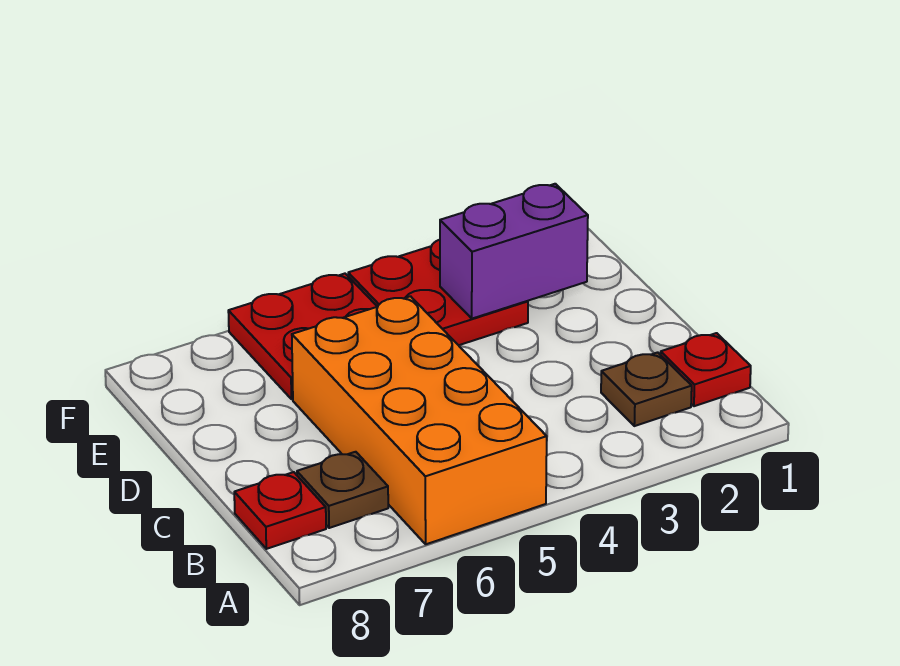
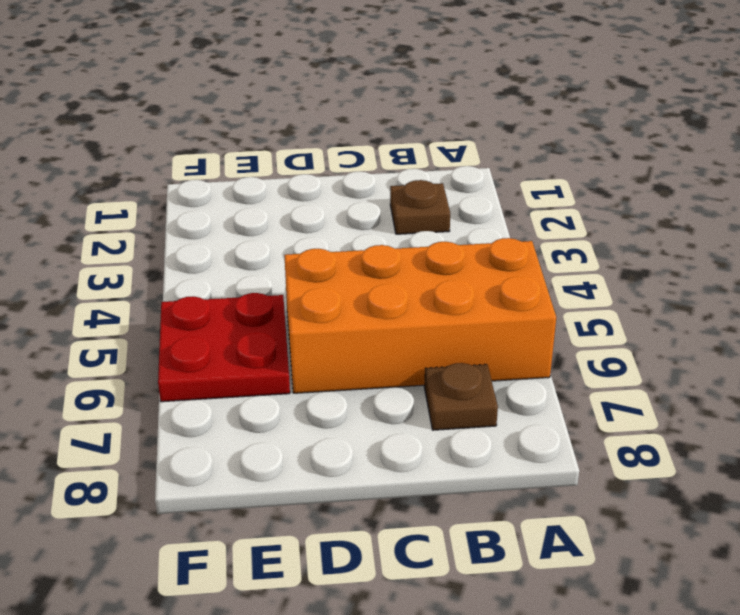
none -> red 1x1 plate [661,333,751,406]
none -> red 1x1 plate [234,472,326,549]

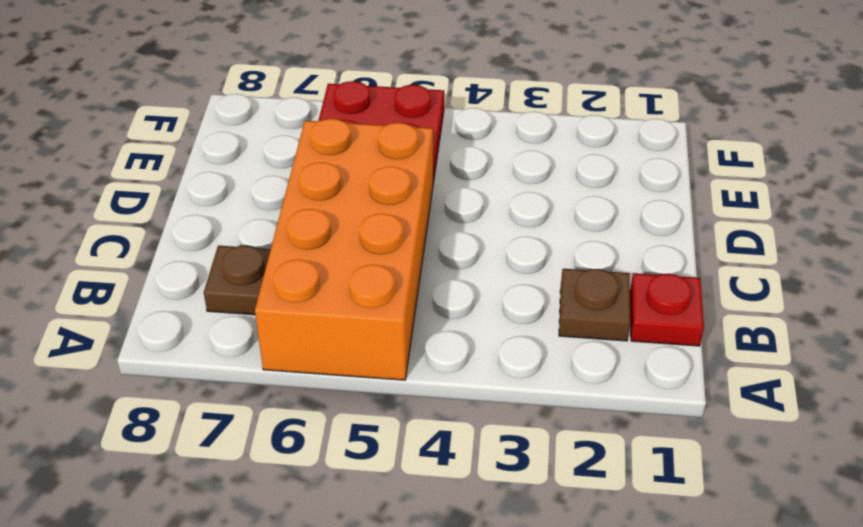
none -> red 1x1 plate [234,472,326,549]
none -> red 2x2 plate [348,240,528,345]

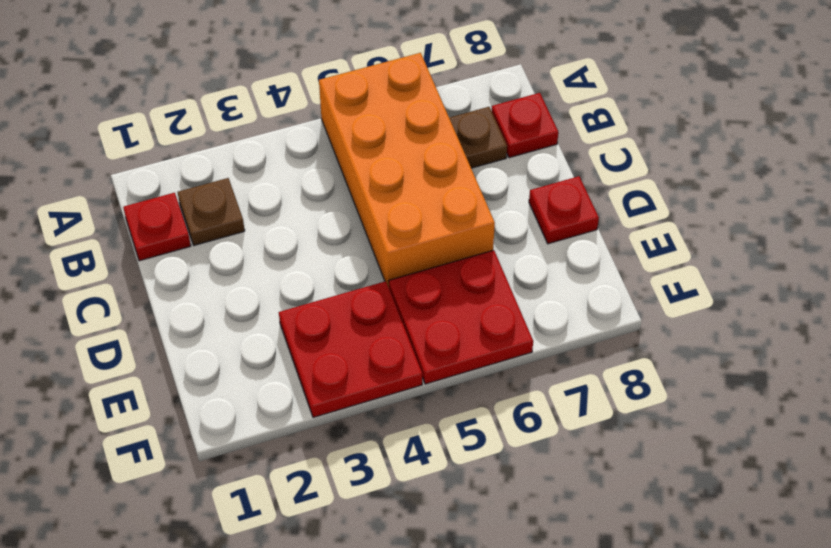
red 1x1 plate [529,176,599,244] -> none
none -> purple 1x2 brick [440,184,588,319]

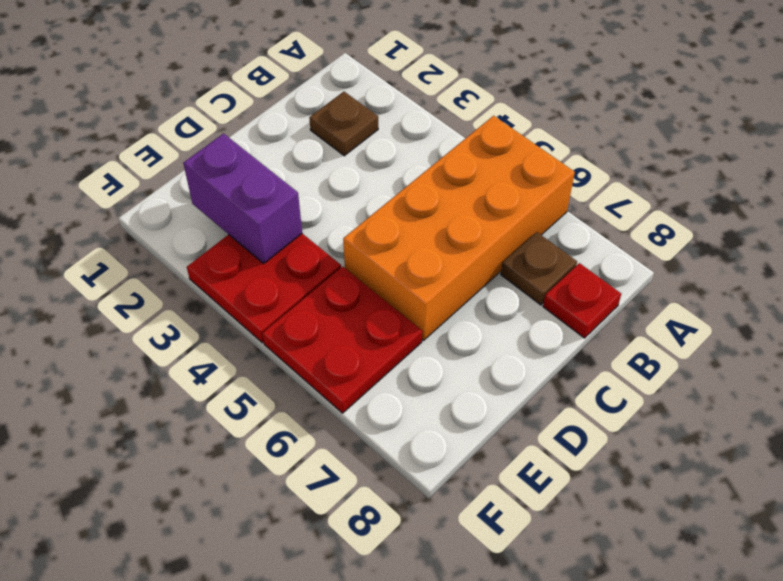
none -> red 1x1 plate [661,333,751,406]

